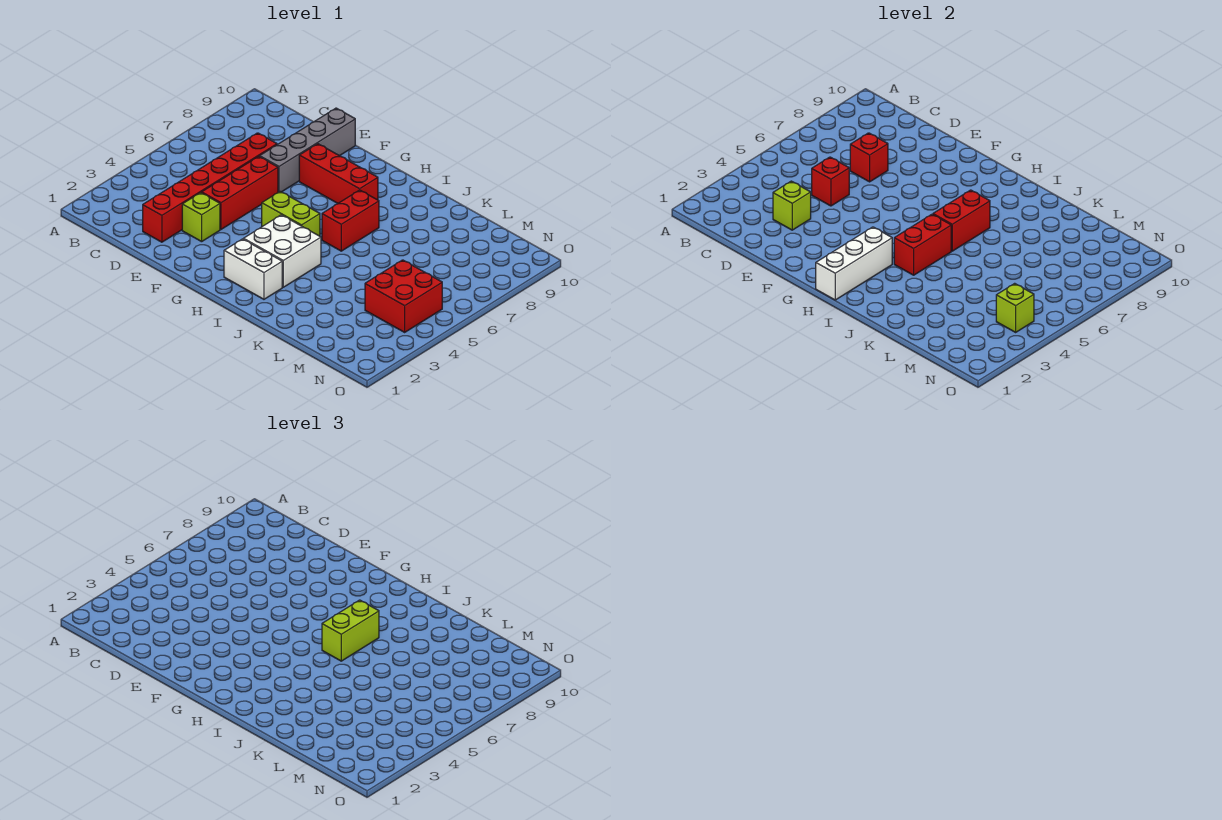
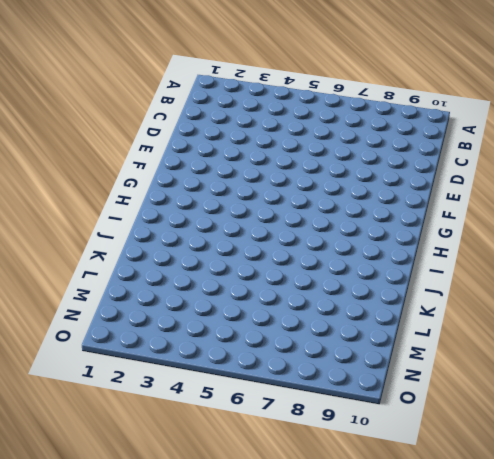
none -> red 1x6 brick [143,133,277,242]
none -> lime 1x1 brick [182,193,220,242]
none -> red 1x3 brick [202,156,278,229]

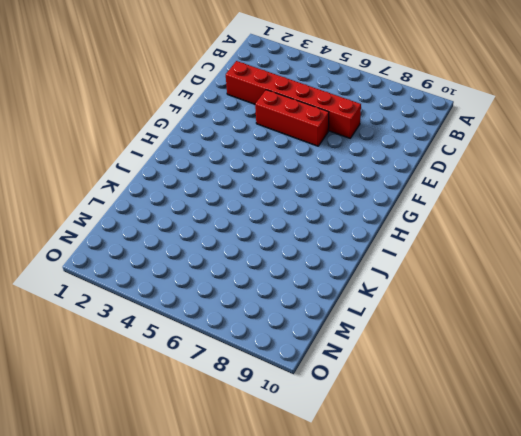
none -> lime 1x1 brick [182,193,220,242]
none -> grey 1x4 brick [260,108,355,192]
none -> red 1x3 brick [299,144,378,204]

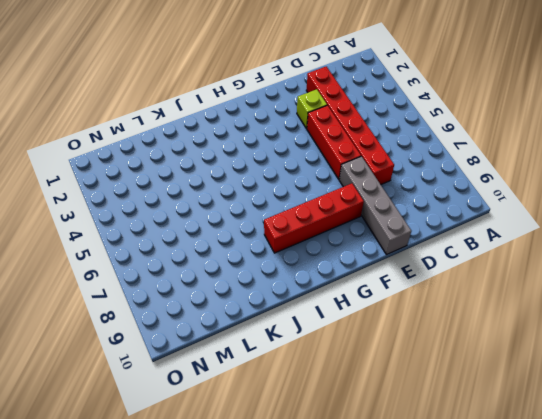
red 1x4 brick [264,184,364,253] -> red 1x3 brick [299,144,378,204]
none -> lime 1x2 brick [262,191,320,236]
none -> white 1x2 brick [224,239,282,299]
none -> white 2x2 brick [243,215,321,287]

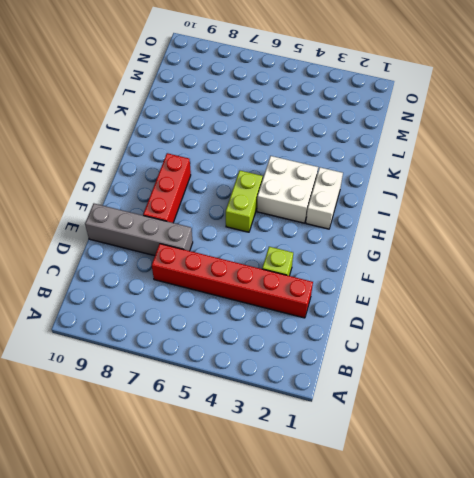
none -> red 1x3 brick [202,156,278,229]
none -> red 1x2 brick [322,190,379,251]
none -> red 2x2 brick [365,260,442,332]

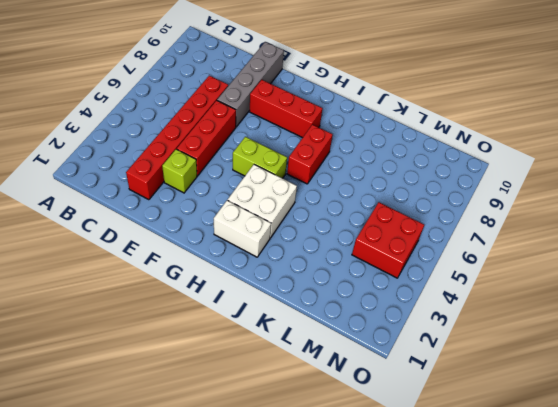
none -> lime 1x1 brick [773,181,811,230]
none -> red 1x1 brick [812,157,849,206]
none -> red 1x1 brick [850,133,888,182]

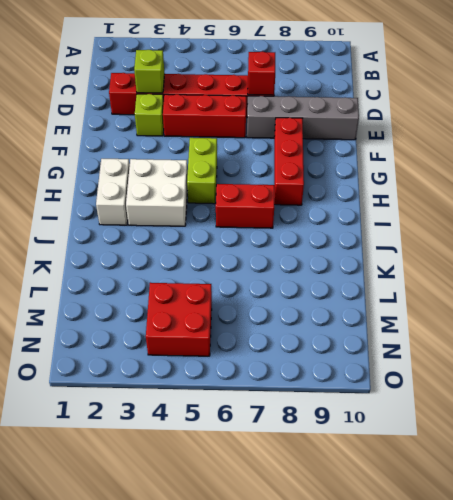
none -> red 1x1 brick [812,157,849,206]
none -> white 1x3 brick [816,227,892,300]
none -> red 1x2 brick [894,214,951,275]

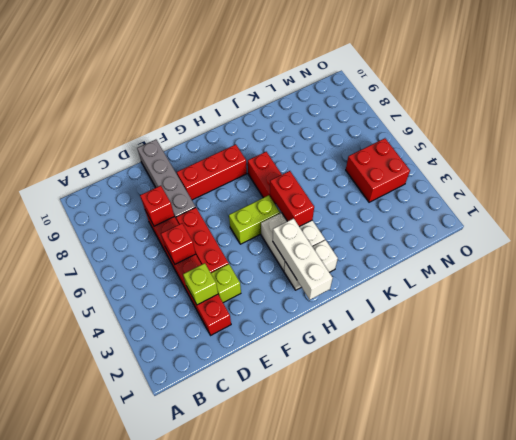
none -> red 1x2 brick [933,190,990,251]
none -> lime 1x1 brick [996,283,1034,332]
none -> lime 1x2 brick [322,600,379,661]

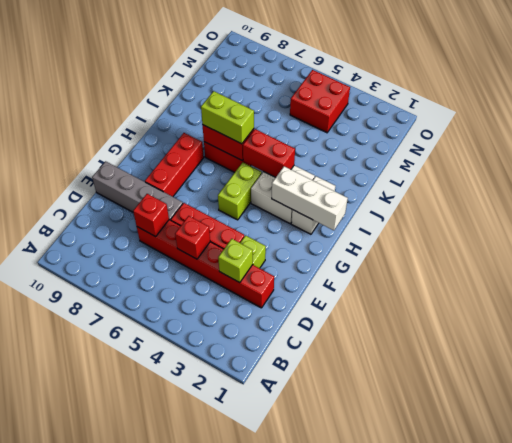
none -> lime 1x1 brick [996,283,1034,332]

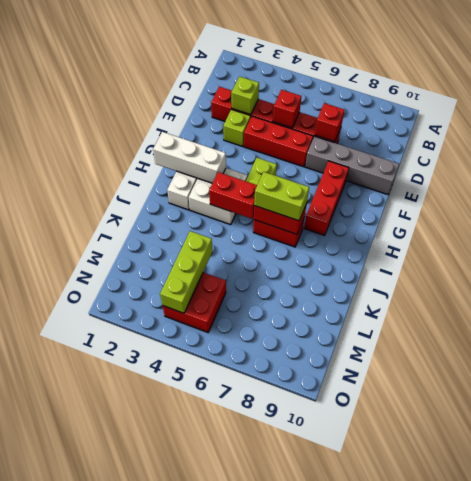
lime 1x3 brick [160,231,212,313] -> lime 1x1 brick [996,283,1034,332]

